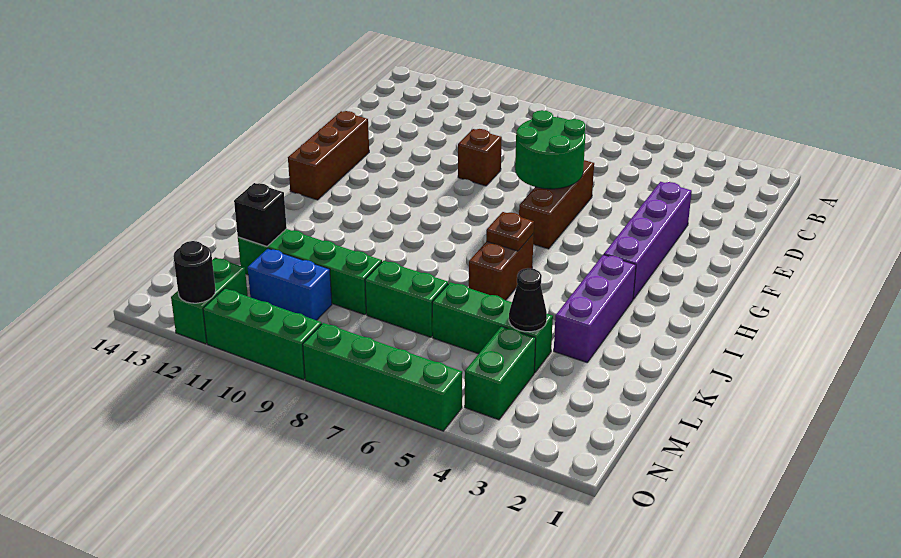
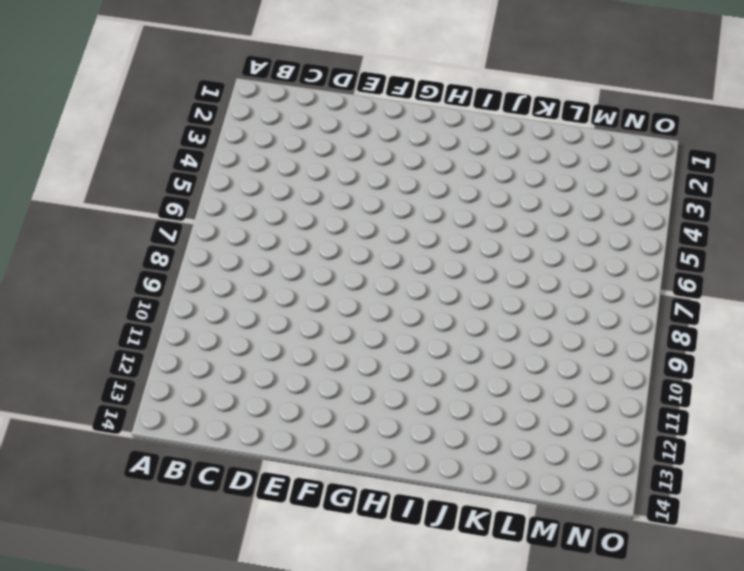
none -> purple 1x4 brick [604,182,692,299]
none -> brown 1x3 brick [519,160,594,249]
none -> brown 1x1 brick [458,129,502,186]

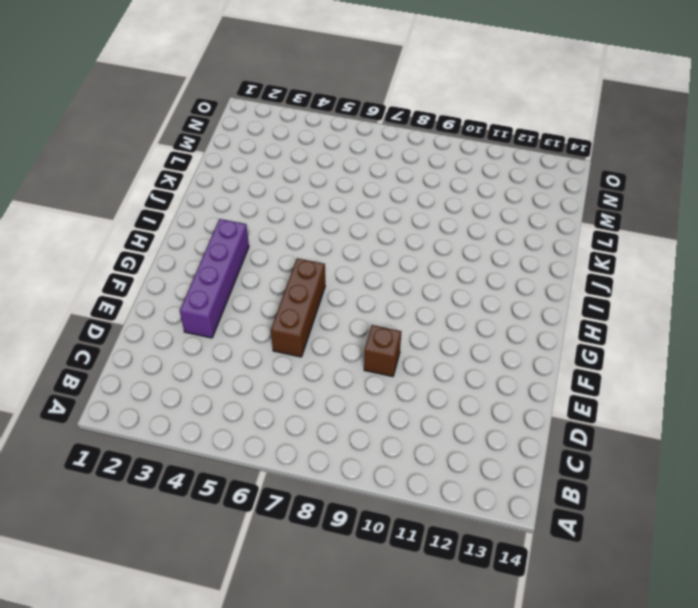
none -> brown 1x3 brick [288,111,369,200]
none -> purple 1x3 brick [554,255,636,362]
none -> brown 1x2 brick [469,234,534,300]

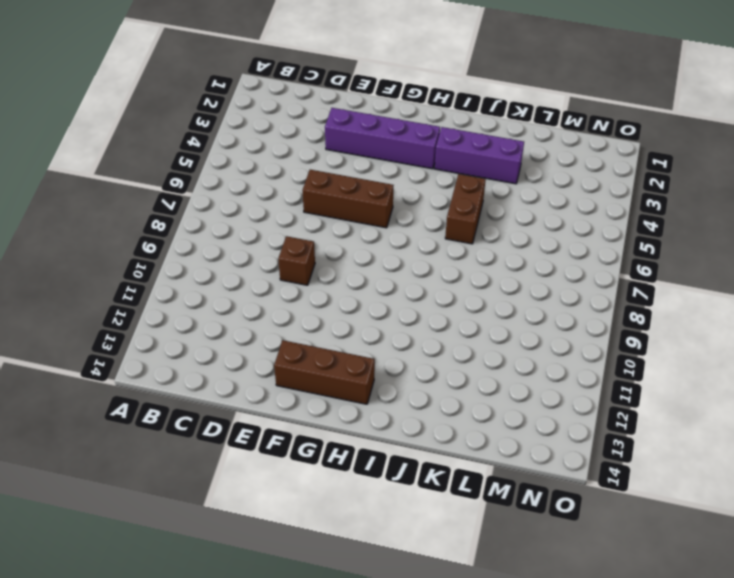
brown 1x2 brick [445,174,486,244] -> brown 1x2 brick turned to [469,234,534,300]
none -> green 1x3 brick [432,282,553,373]
none -> green 1x2 brick [365,261,448,337]
none -> green 1x4 brick [238,229,382,315]

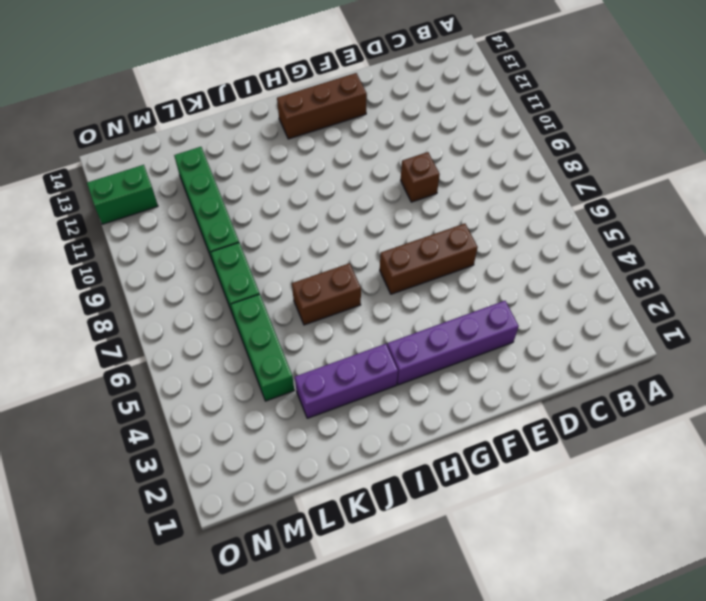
none -> green 1x2 brick [465,326,536,420]
none -> blue 1x2 brick [248,249,332,320]
none -> green 1x4 brick [303,323,462,431]

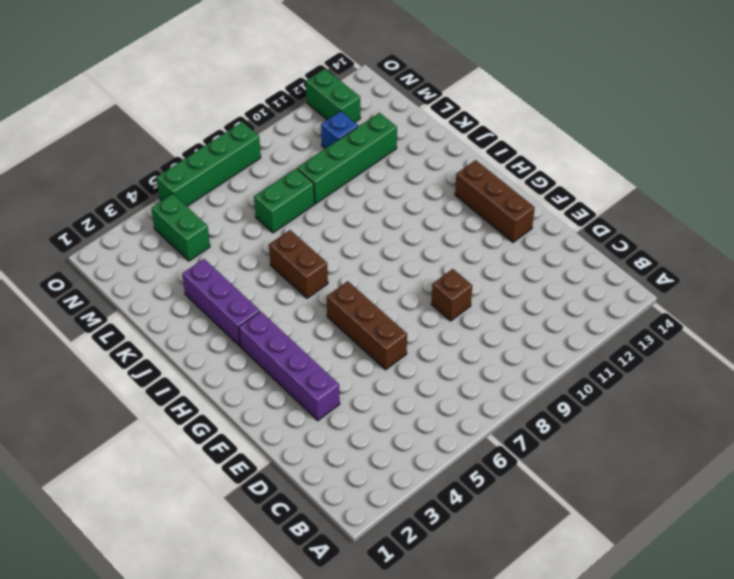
blue 1x1 brick [321,111,358,148] -> blue 1x2 brick [248,249,332,320]
none -> green 1x3 brick [432,282,553,373]
none -> green 1x3 brick [203,288,322,380]
none -> green 2x2 round brick [515,110,585,189]

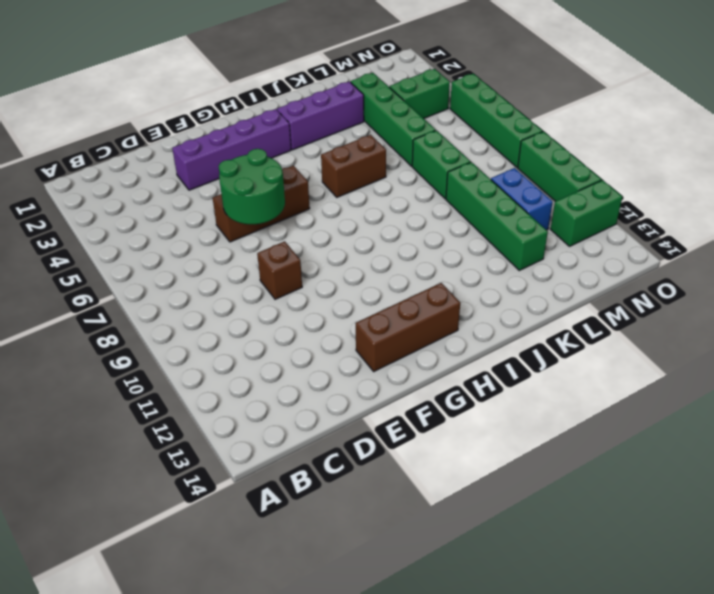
green 1x4 brick [351,73,436,166] -> green 1x3 brick [432,282,553,373]
none -> brown 1x1 plate [486,212,534,251]
none -> black 1x1 cone [509,268,547,332]
none -> black 1x1 brick [234,183,287,247]

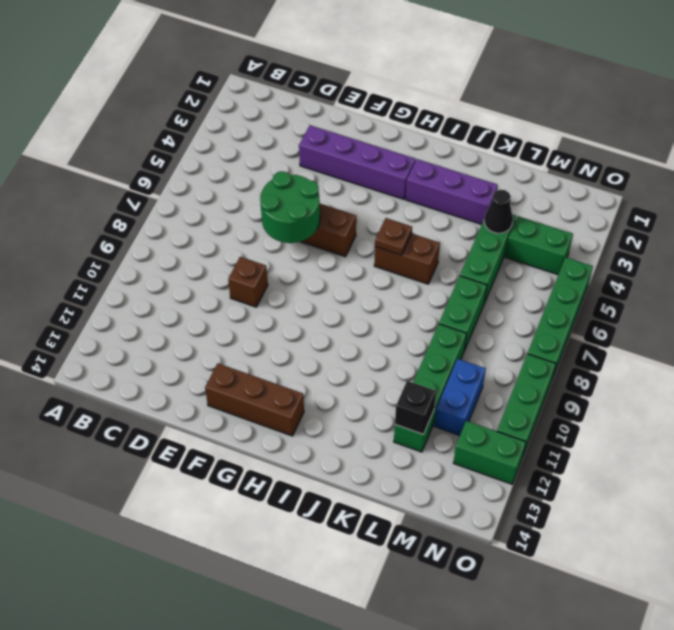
none -> black 1x1 round brick [173,241,216,303]

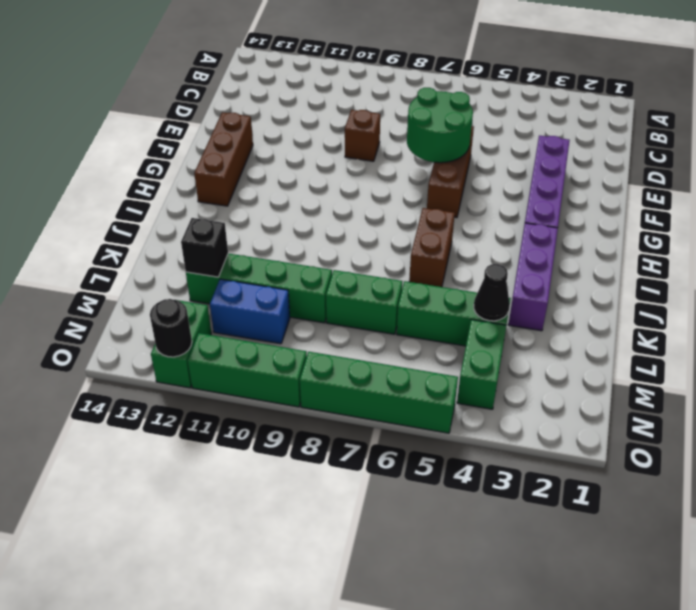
none -> brown 1x1 plate [486,212,534,251]

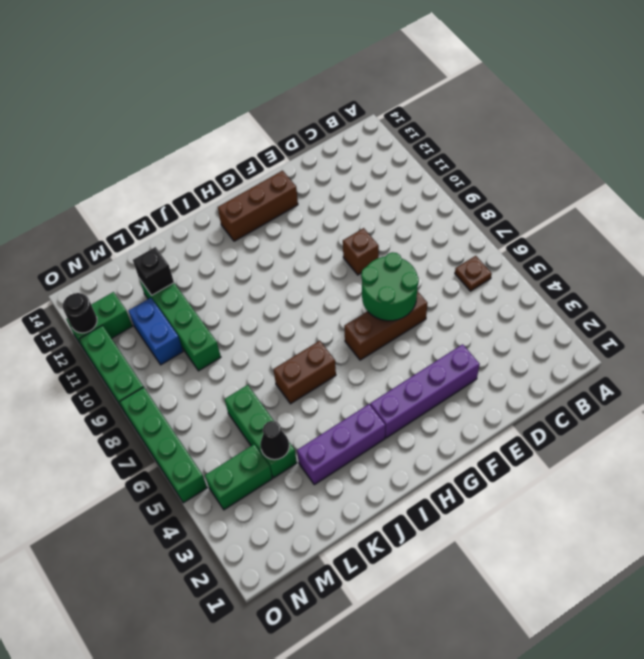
brown 1x1 plate [455,256,492,291] -> brown 1x1 plate moved to [486,212,534,251]
none -> green 1x2 brick [365,261,448,337]

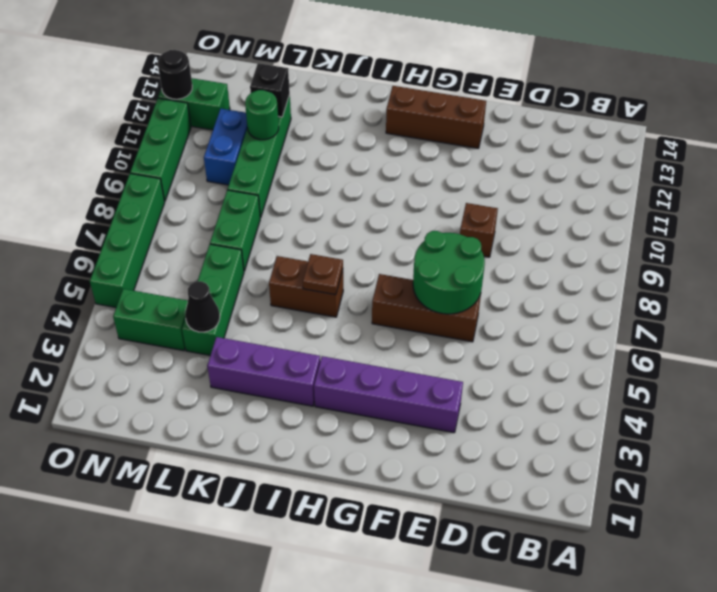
green 1x1 round brick [245,90,279,140] -> none

